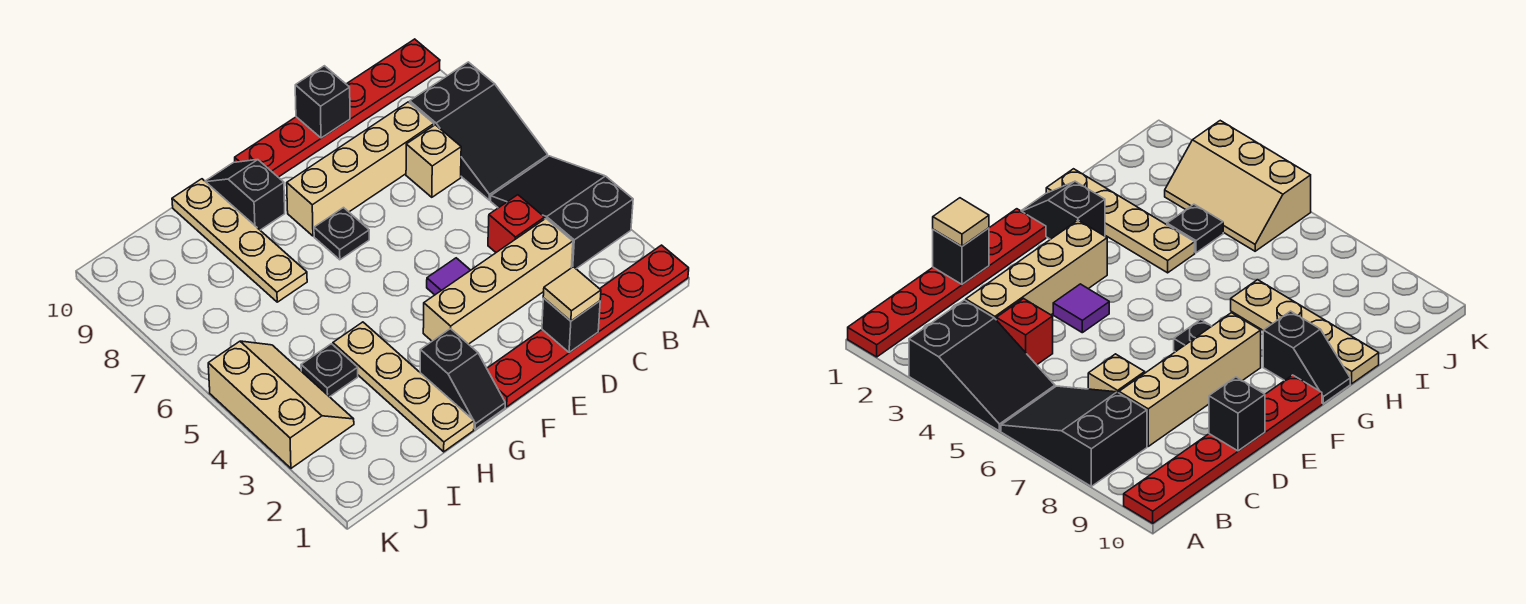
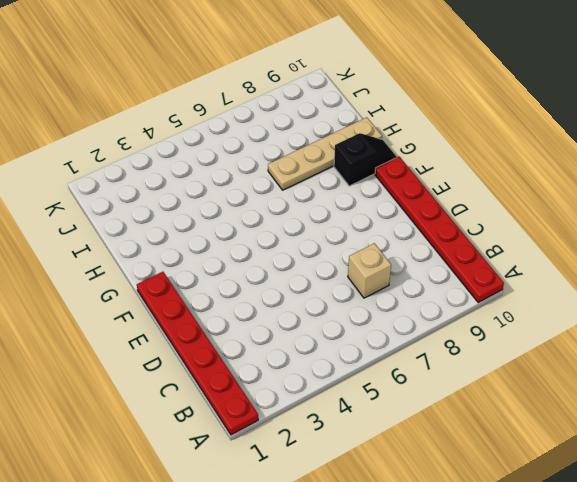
none -> black 2x3 slope [491,156,633,269]
none -> black 2x3 slope [410,62,548,200]
none -> tan 1x4 brick [423,219,573,344]

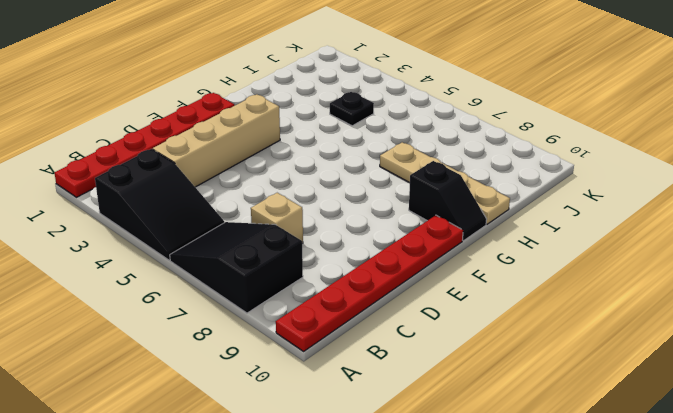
none -> red 1x1 brick [488,195,545,252]
none -> tan 1x4 brick [287,102,434,236]
none -> purple 1x1 tile [427,258,470,295]

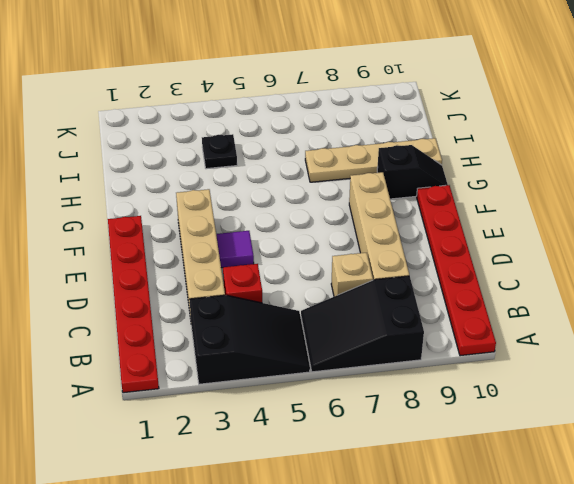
none -> black 1x1 plate [314,208,369,260]
none -> black 1x2 slope [420,328,505,429]
none -> tan 1x4 plate [333,322,474,452]

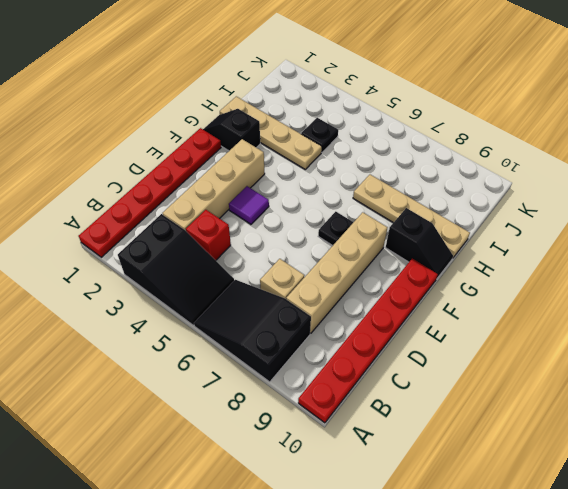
none -> tan 2x3 slope [208,341,354,468]
none -> black 1x1 brick [542,298,600,353]
none -> black 1x1 brick [295,66,350,138]

